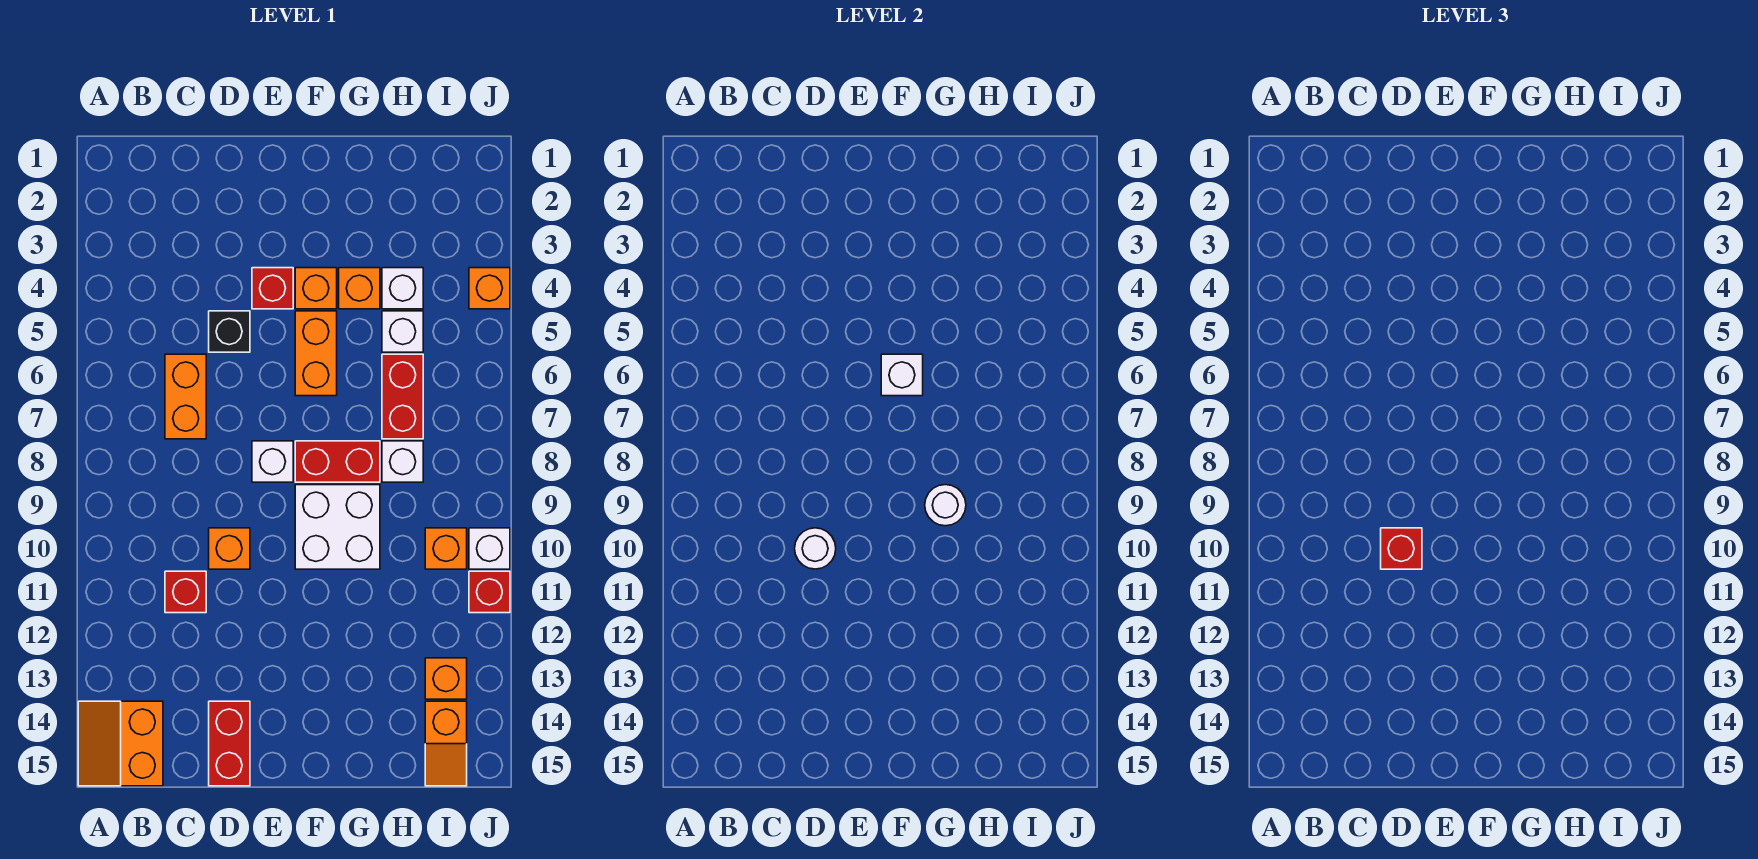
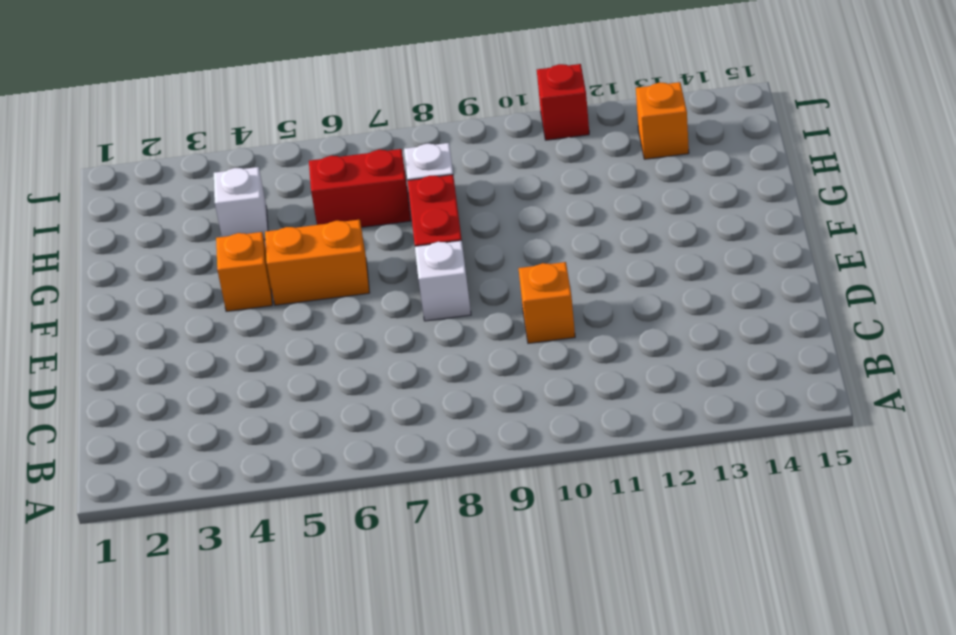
none -> orange 2x2 slope [78,701,163,786]
none -> orange 1x2 brick [165,354,206,439]
none -> red 1x1 brick [165,571,206,613]

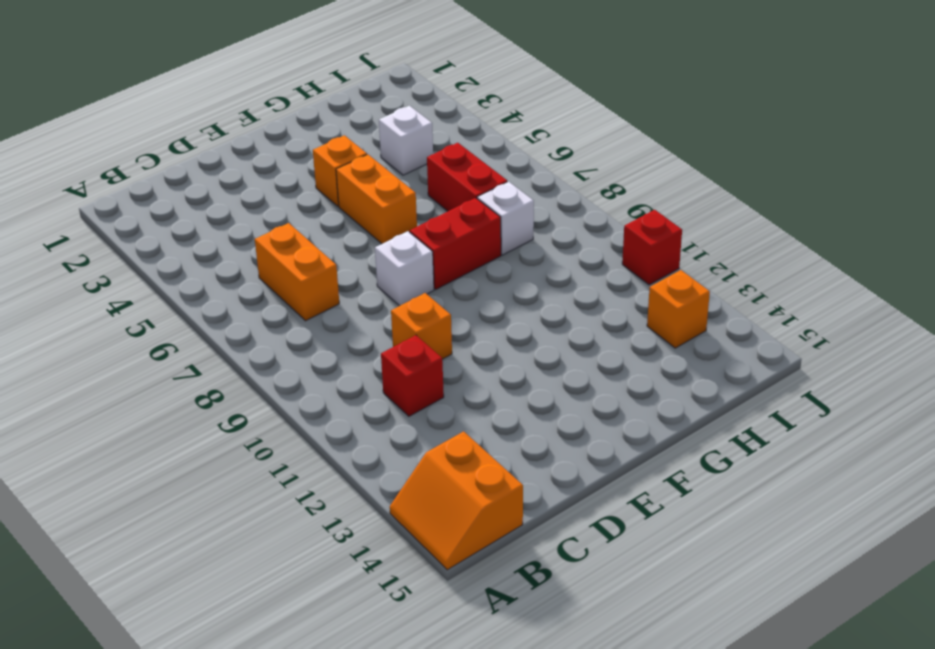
none -> black 1x1 brick [209,311,250,352]
none -> red 1x2 brick [209,701,250,786]
none -> red 1x1 brick [252,268,293,309]

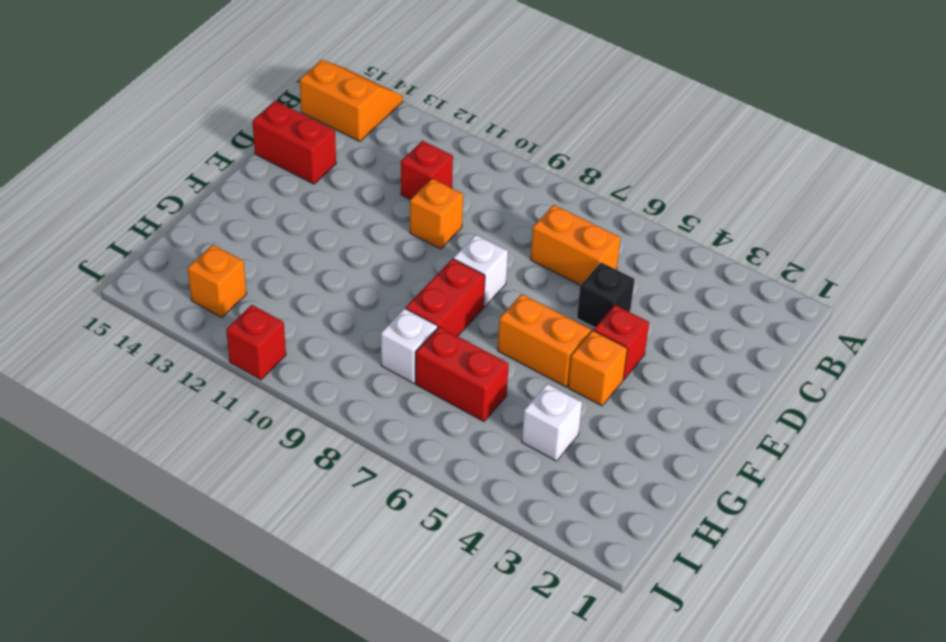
none -> white 2x2 brick [295,485,380,569]
none -> orange 1x1 brick [339,268,380,309]
none -> white 1x1 brick [382,311,423,352]

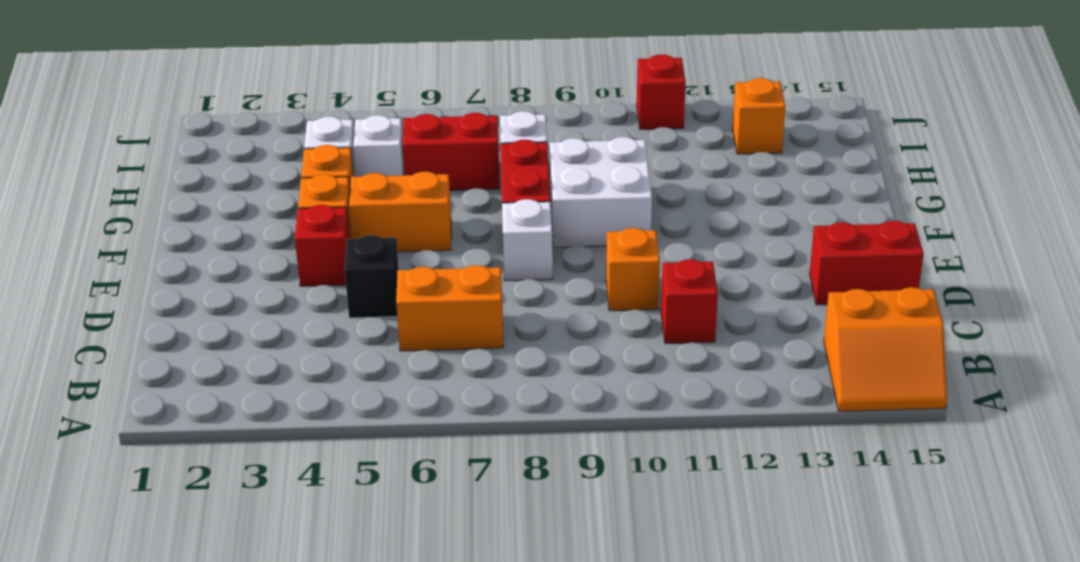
none -> orange 1x1 brick [425,528,467,569]
none -> orange 1x2 slope [425,701,467,786]
none -> orange 1x1 brick [469,268,510,309]

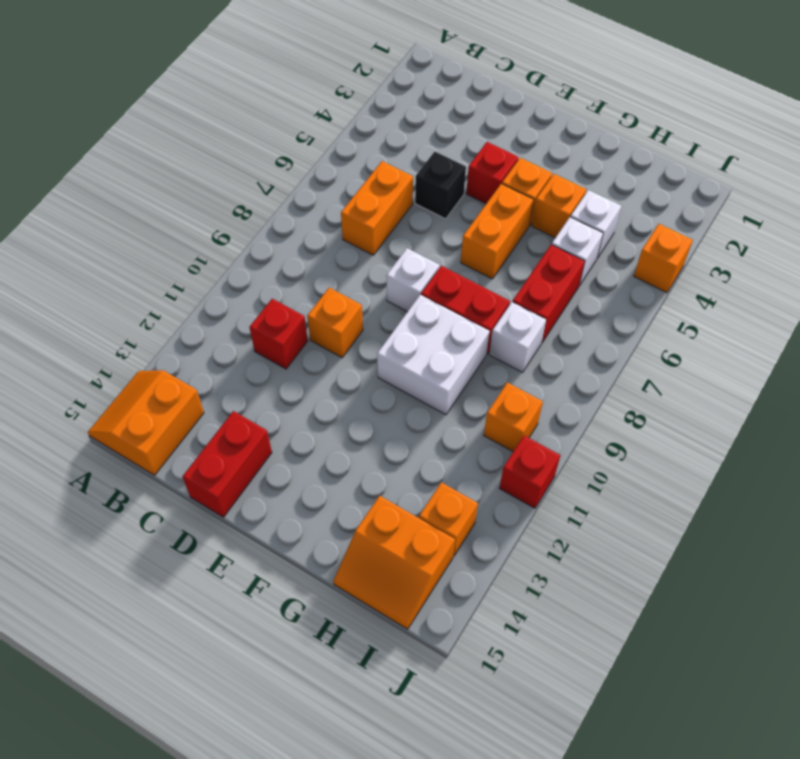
orange 2x2 slope [333,496,455,629] -> orange 1x2 slope [425,701,467,786]
none -> white 1x1 brick [469,528,510,569]
none -> white 1x1 round brick [795,528,836,569]
none -> white 1x1 brick [881,354,923,396]

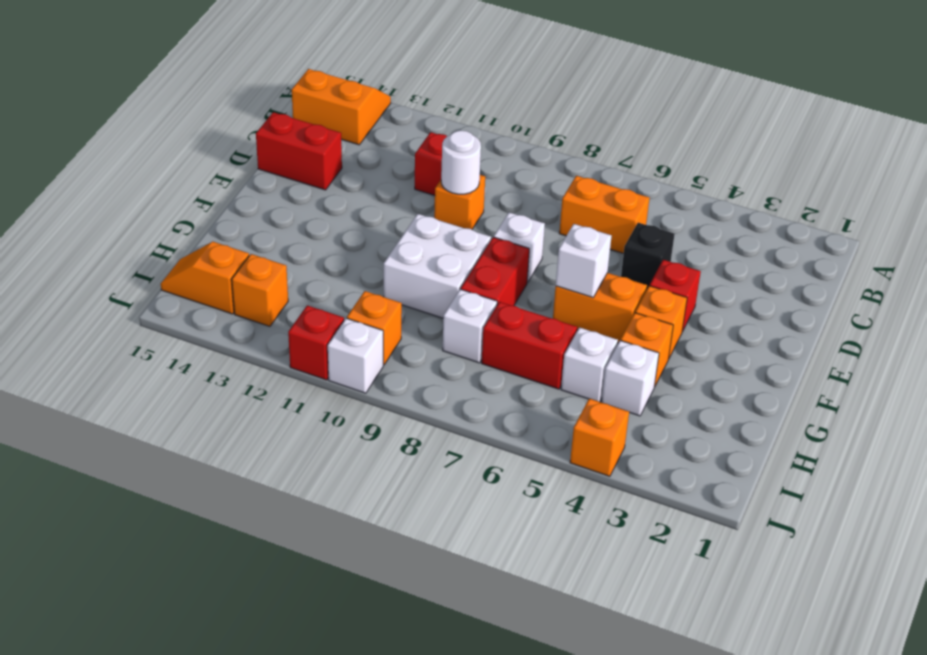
none -> white 1x1 round brick [925,485,966,526]
none -> red 1x1 brick [1381,528,1422,569]

